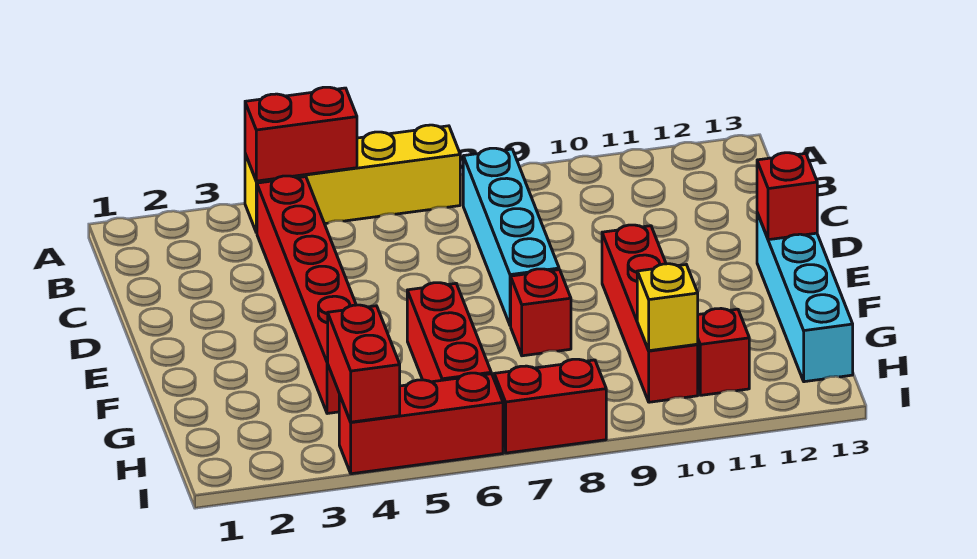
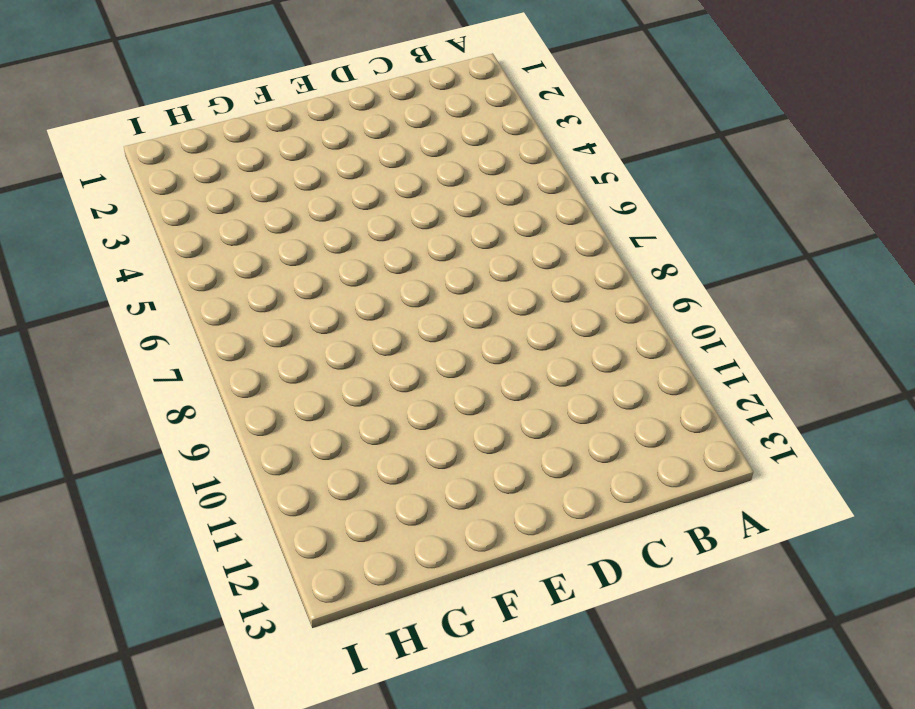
none -> yellow 1x4 brick [245,125,460,233]
none -> red 1x6 brick [257,176,356,414]
none -> cyan 1x4 brick [463,148,559,326]

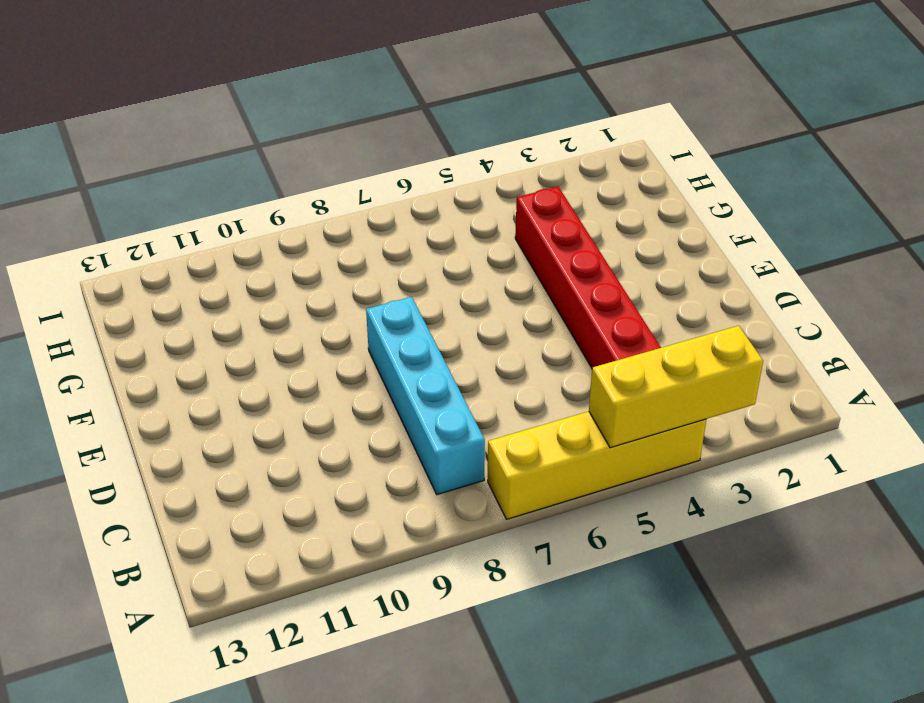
yellow 1x3 brick [589,326,763,448] -> red 1x2 brick [245,87,357,181]
none -> red 1x4 brick [602,225,698,402]
none -> cyan 1x4 brick [757,213,853,382]
none -> red 1x3 brick [407,283,491,382]

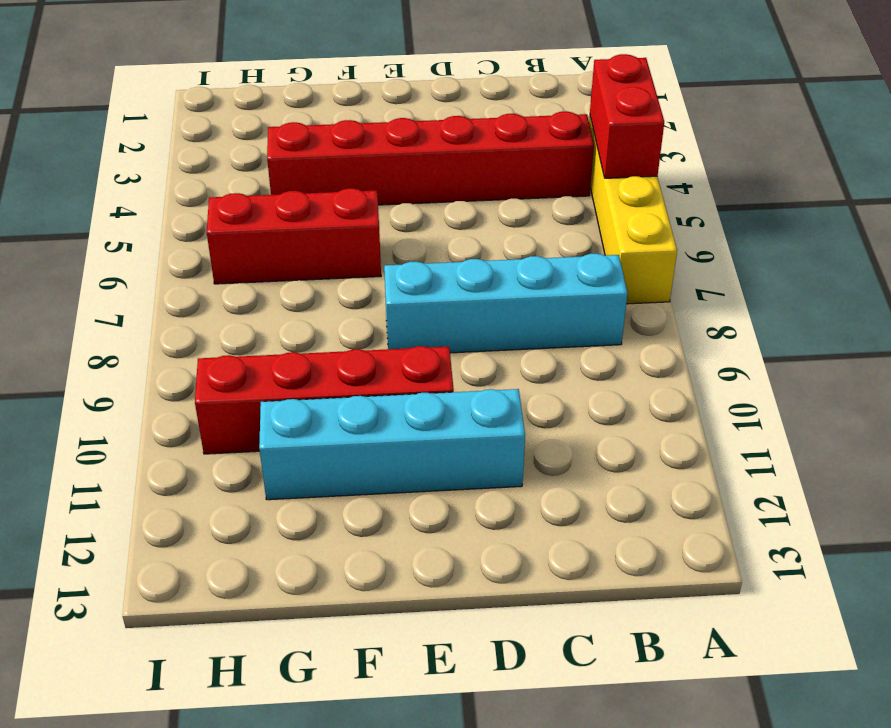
cyan 1x4 brick [259,389,525,500] -> cyan 1x4 brick moved to [757,213,853,382]
none -> red 1x1 brick [511,269,571,356]
none -> red 1x1 brick [698,309,749,395]
none -> red 1x3 brick [339,373,503,474]

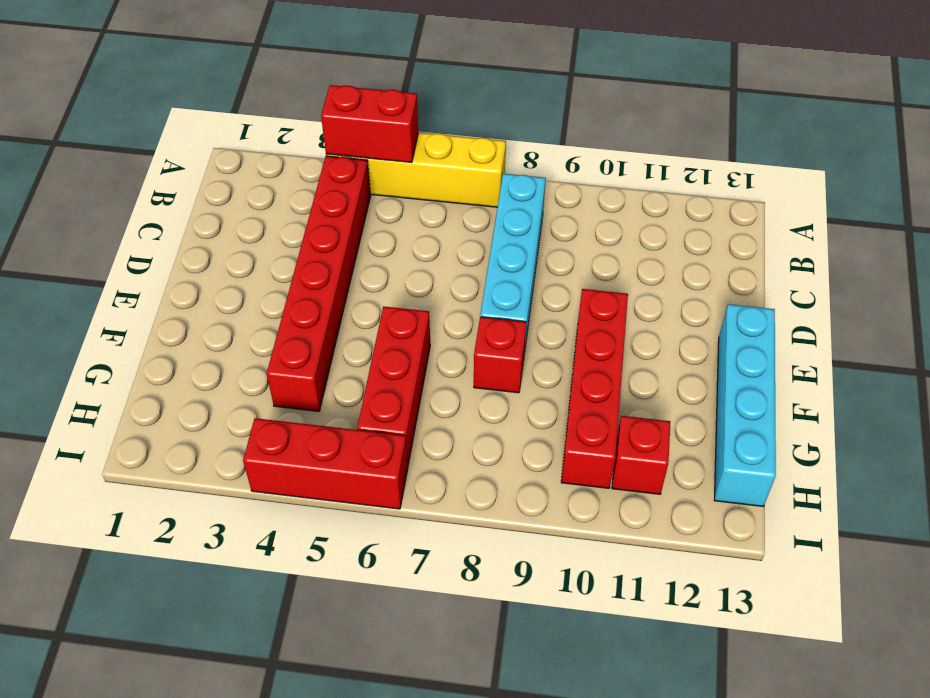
none -> red 1x2 brick [494,359,606,453]
none -> red 1x1 brick [757,153,817,240]
none -> red 1x2 brick [328,305,400,422]

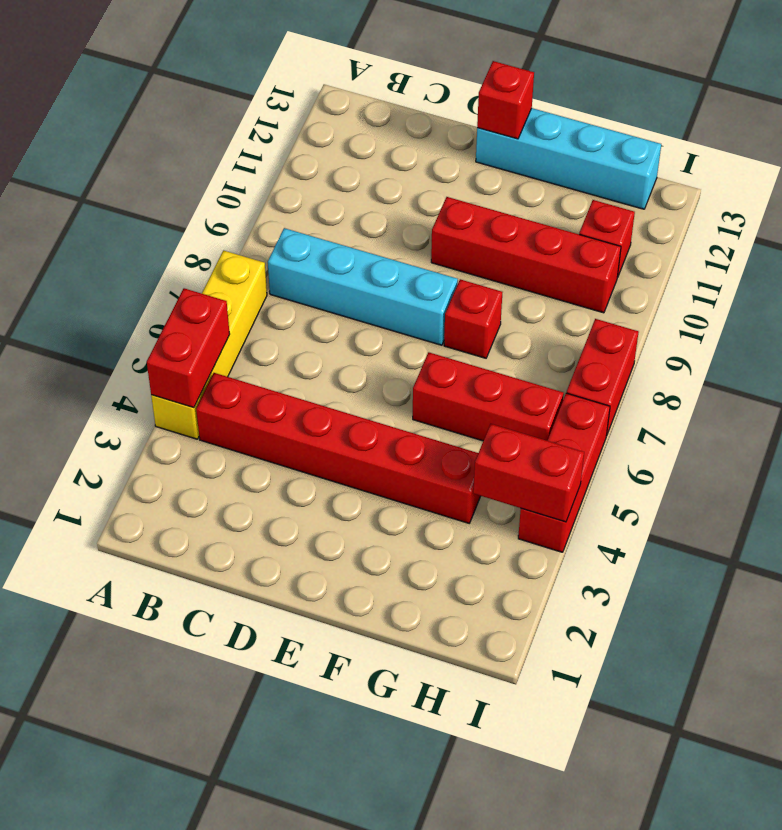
none -> yellow 1x1 brick [637,264,698,351]

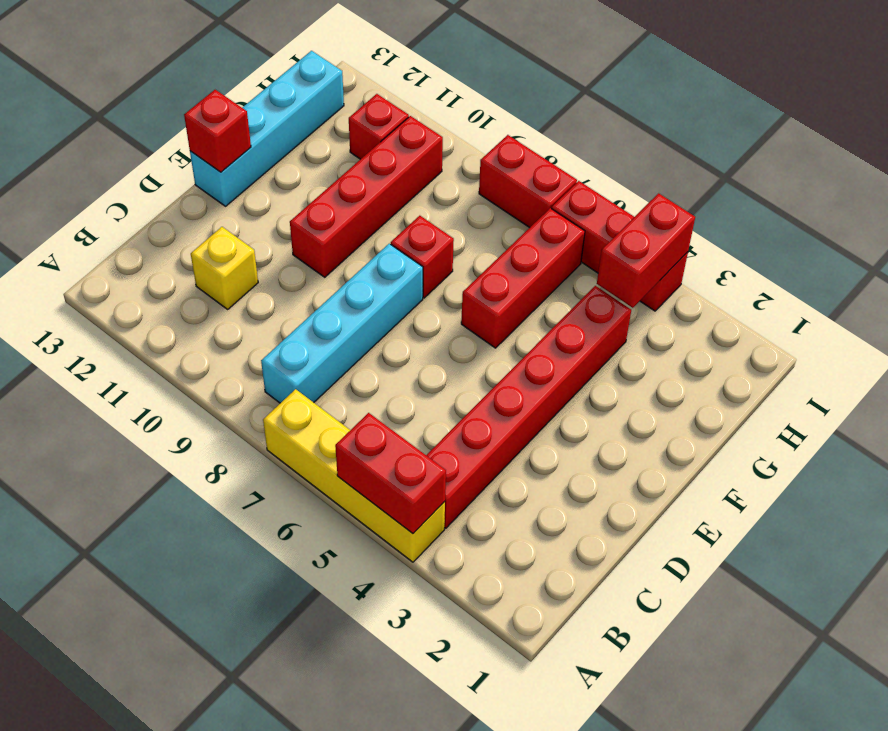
yellow 1x1 brick [191,227,258,309] -> yellow 1x1 brick moved to [637,264,698,351]

